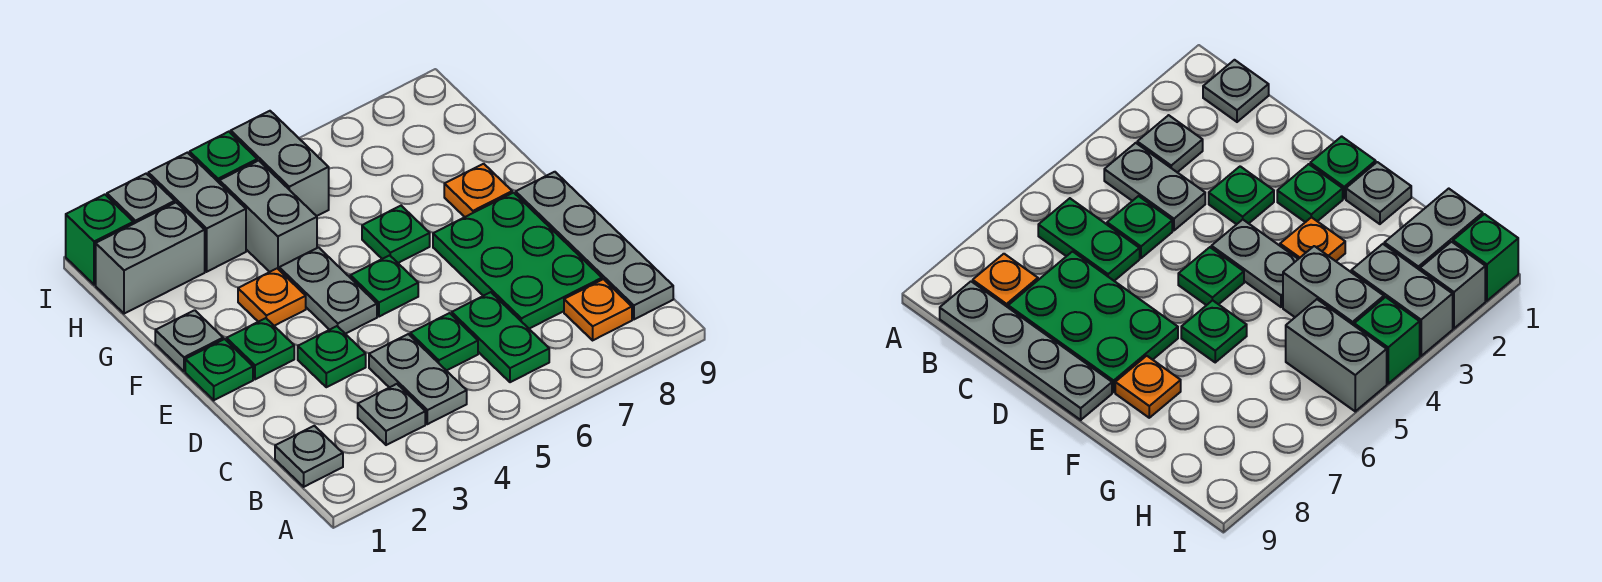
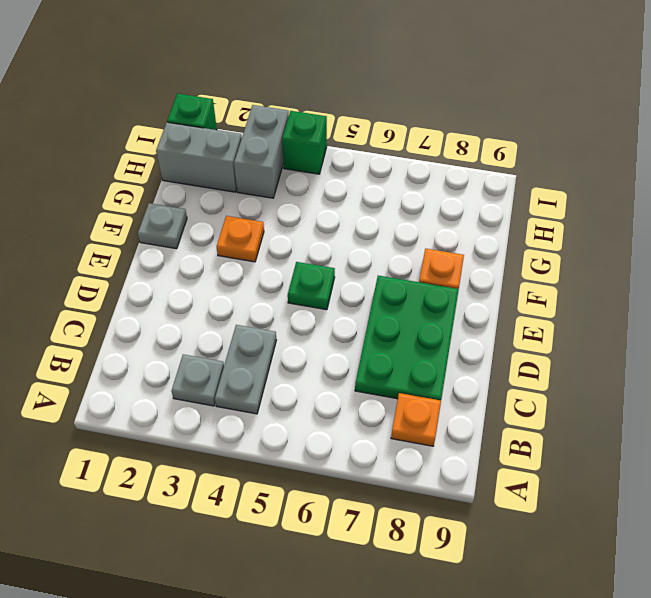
none -> grey 1x1 plate [275,426,343,487]
none -> green 1x2 plate [452,292,549,382]
none -> grey 1x4 plate [516,172,673,319]

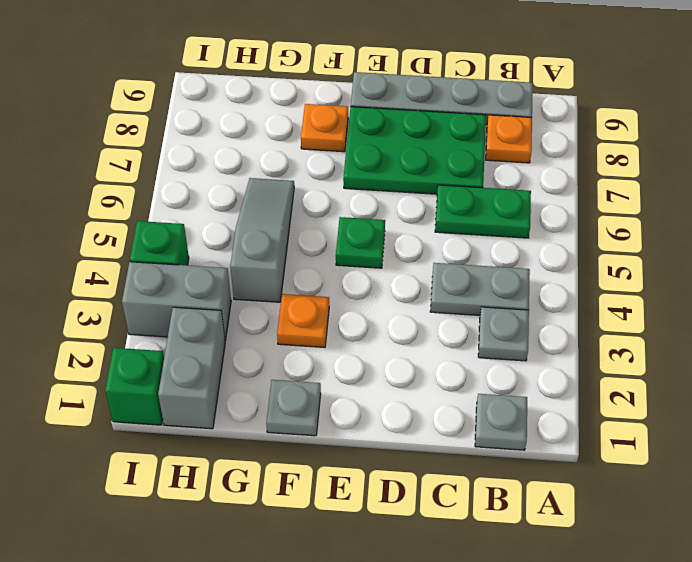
grey 1x3 slope [230,178,294,302] -> grey 1x2 brick [219,160,317,272]
none -> green 1x1 plate [410,313,478,371]
none -> green 1x1 plate [298,326,366,387]
none -> green 1x1 plate [185,339,253,400]

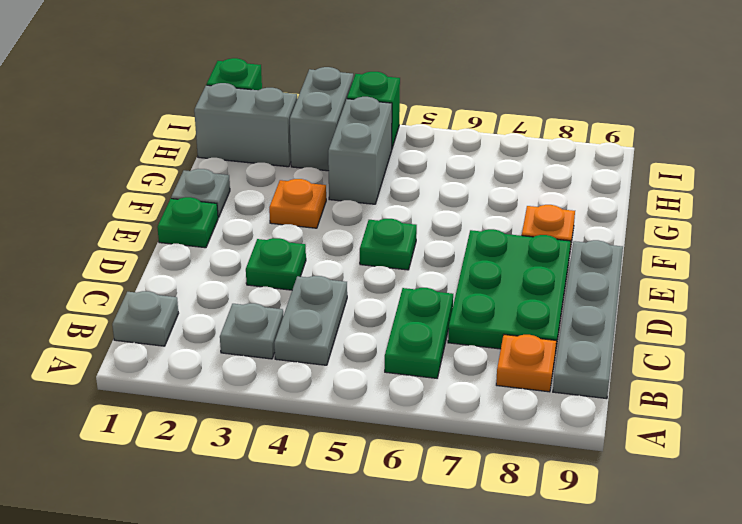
none -> green 1x1 plate [410,313,478,371]
none -> green 1x1 plate [227,318,294,379]
none -> grey 1x2 plate [279,247,377,334]

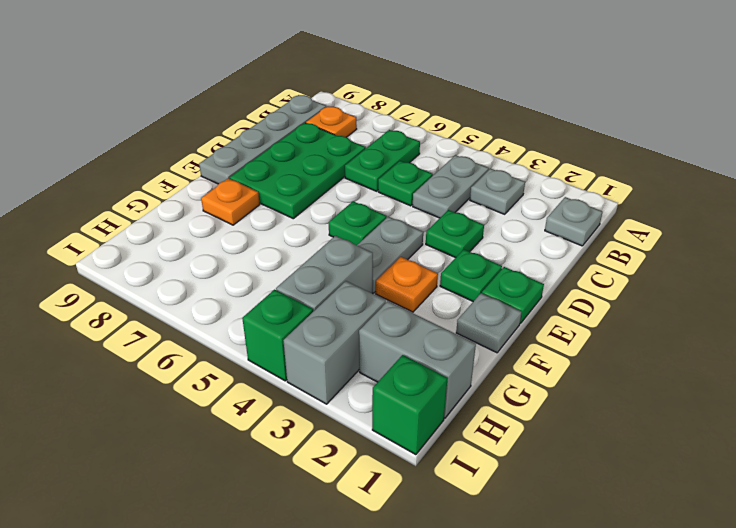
none -> green 1x1 plate [362,206,430,263]
none -> grey 1x2 brick [231,111,329,216]
none -> grey 1x1 brick [107,174,175,224]

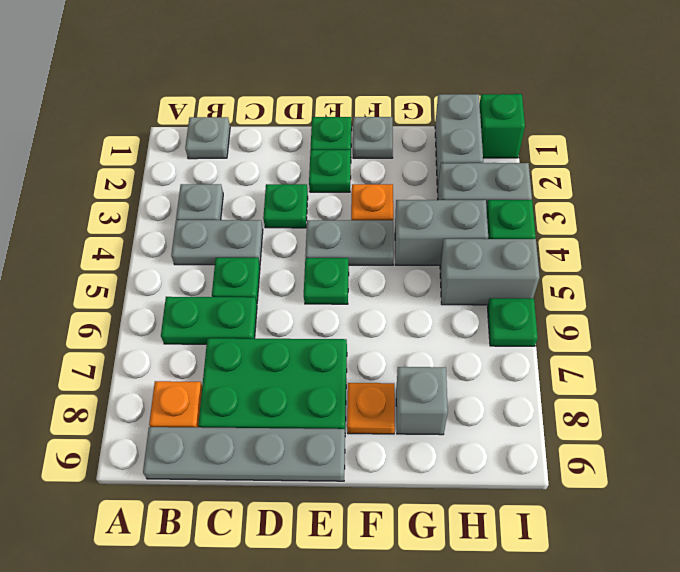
grey 1x1 brick [396,367,448,435] -> grey 1x1 brick moved to [107,174,175,224]
green 1x1 plate [488,298,538,346] -> green 1x1 plate moved to [362,206,430,263]

